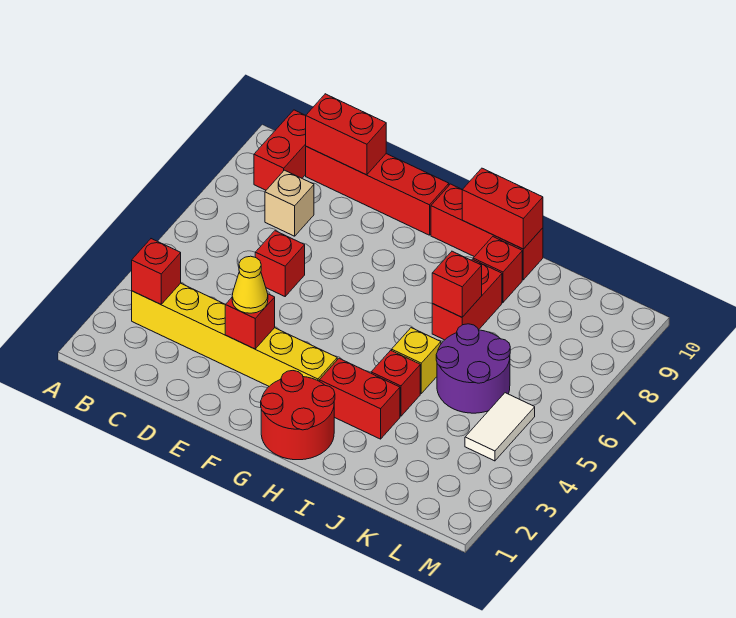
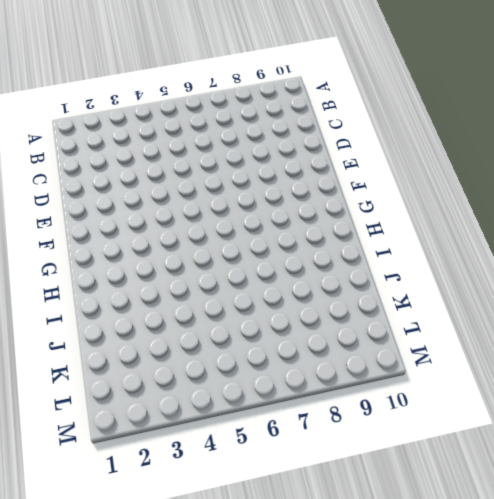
none -> yellow 1x6 brick [132,283,337,386]
none -> red 1x2 brick [254,110,306,190]
none -> tan 1x1 brick [265,170,314,236]

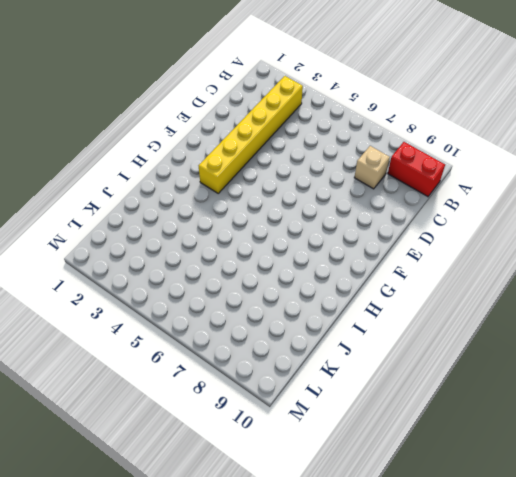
none -> red 1x4 brick [306,147,449,235]
none -> red 1x1 brick [255,231,305,296]
none -> red 2x2 round brick [261,371,335,460]

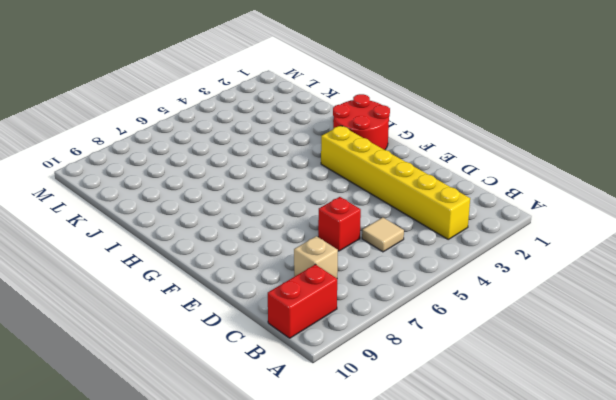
tan 1x1 tile [362,218,404,252] -> none
none -> red 1x4 brick [306,147,449,235]
none -> red 1x3 brick [431,184,543,280]
none -> red 1x2 brick [319,358,400,439]

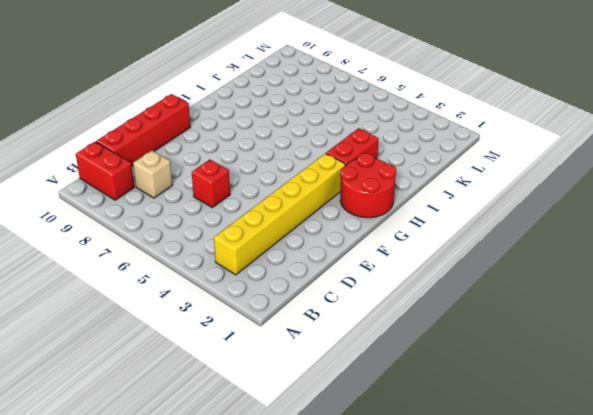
none -> red 1x3 brick [431,184,543,280]
none -> red 1x1 brick [371,350,420,416]
none -> yellow 1x1 brick [392,328,441,393]

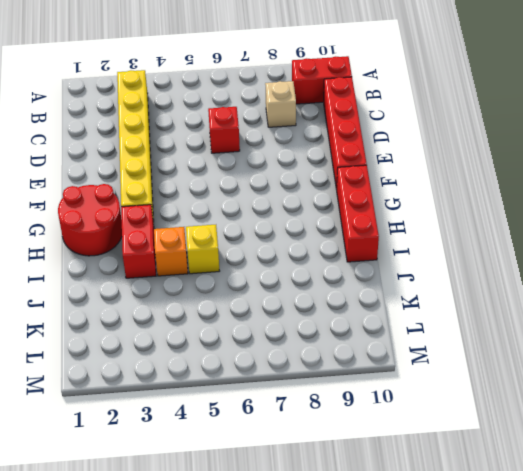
orange 1x1 brick [154,227,188,276] -> red 1x1 brick [371,350,420,416]
none -> red 1x2 brick [432,259,502,340]
none -> red 1x1 brick [473,237,522,302]
none -> purple 2x2 round brick [436,324,510,413]

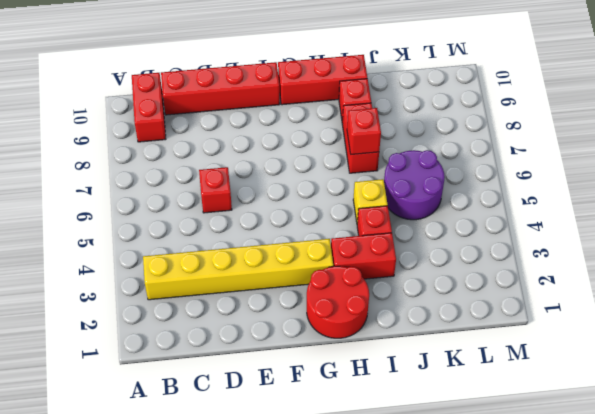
none -> tan 1x1 brick [265,170,314,236]
none -> white 1x2 tile [465,393,535,461]
none -> red 1x1 brick [132,239,181,304]

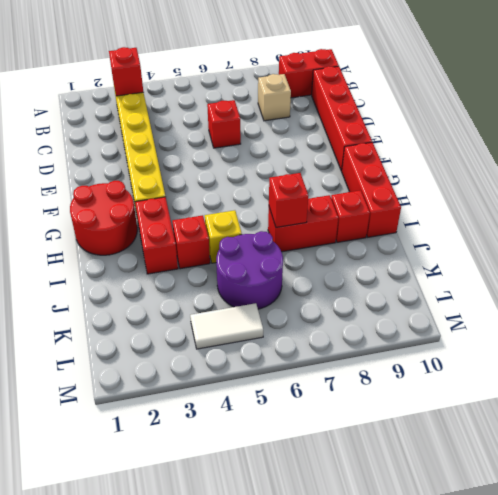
none -> red 1x2 brick [306,94,386,175]
none -> red 1x1 brick [225,294,275,349]
none -> red 1x2 brick [462,168,543,249]

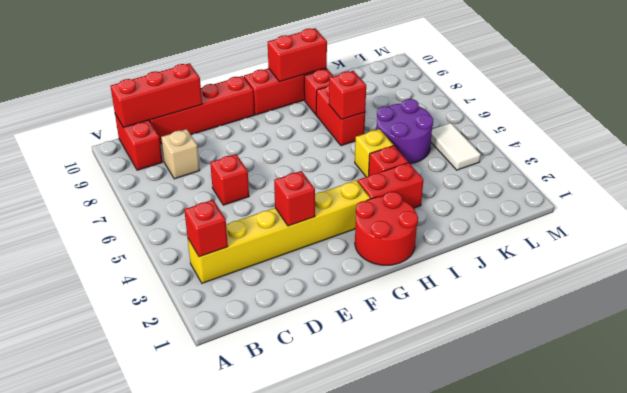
red 1x3 brick [110,63,202,128] -> red 1x2 brick [306,94,386,175]
none -> yellow 1x1 cone [232,256,268,313]

